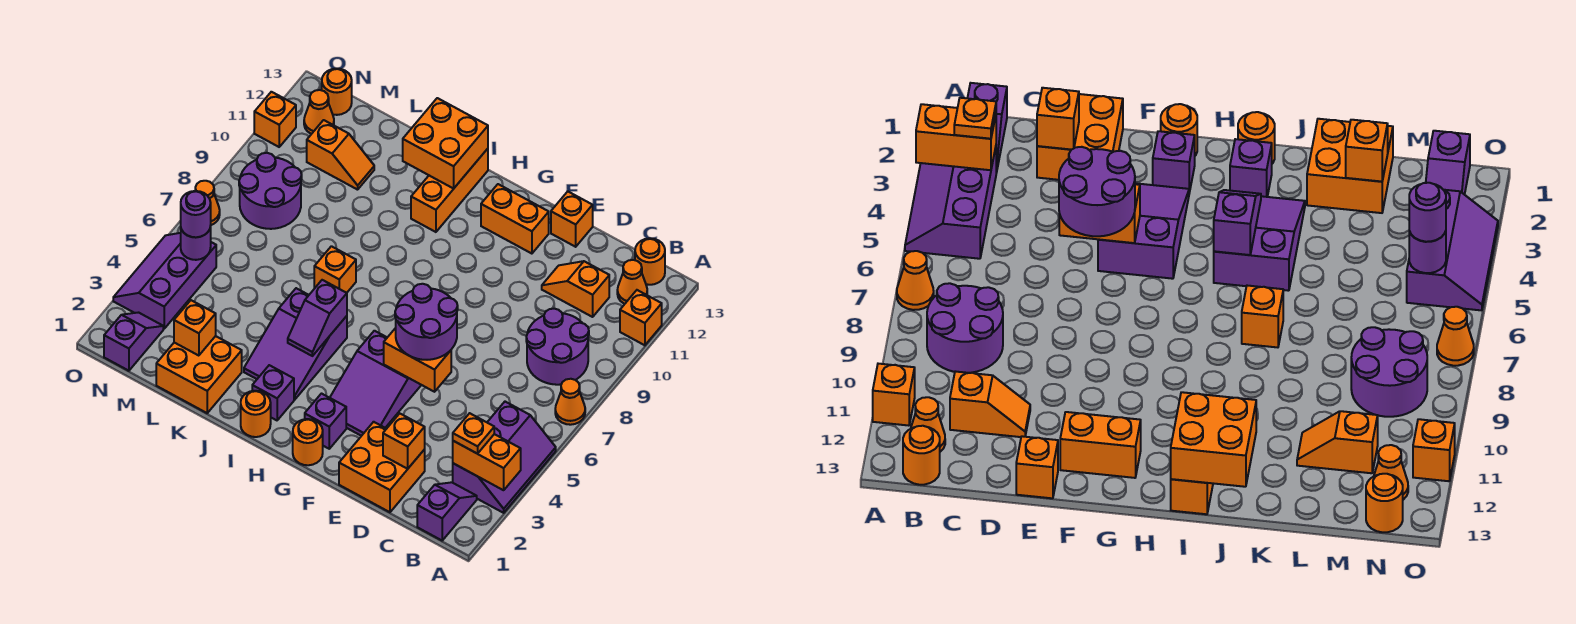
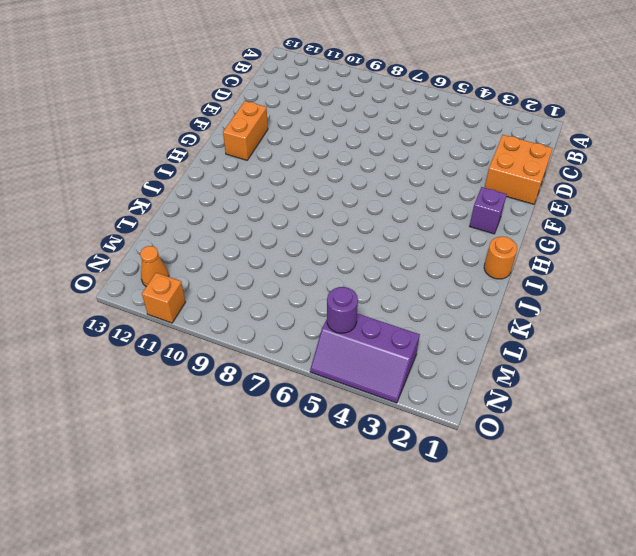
none -> purple 2x3 slope [453,402,556,513]
none -> orange 1x1 cone [555,379,585,425]
none -> orange 1x1 brick [620,290,662,345]
none -> purple 1x2 slope [417,482,477,540]

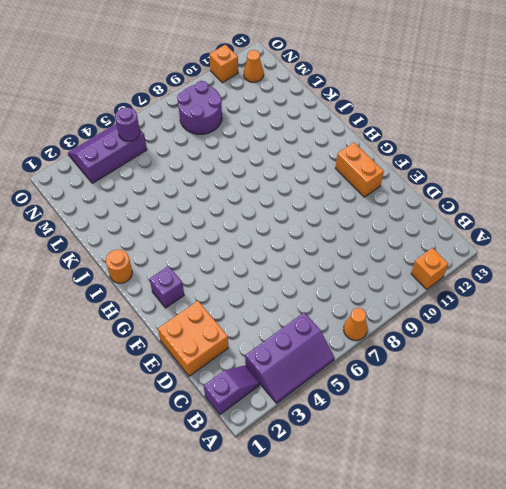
none -> purple 2x2 round brick [526,309,589,385]
none -> orange 1x1 cone [617,260,647,304]
none -> orange 1x1 round brick [635,238,665,285]
none -> orange 1x2 slope [542,261,609,317]

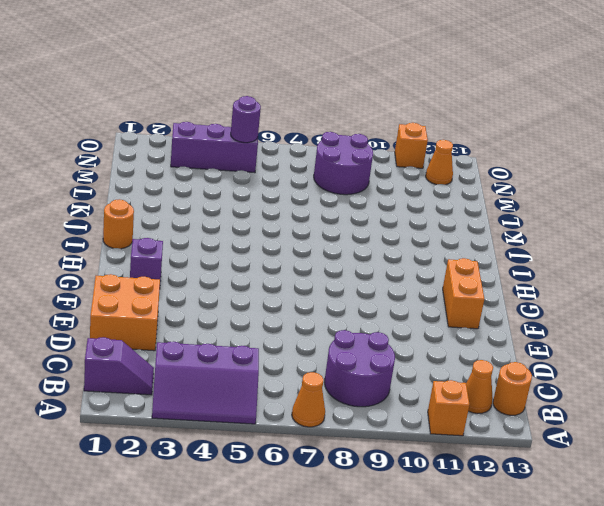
none -> orange 1x2 slope [542,261,609,317]
none -> orange 1x1 brick [551,192,593,247]
none -> purple 2x3 slope [330,331,421,436]
none -> orange 1x1 round brick [293,419,323,465]

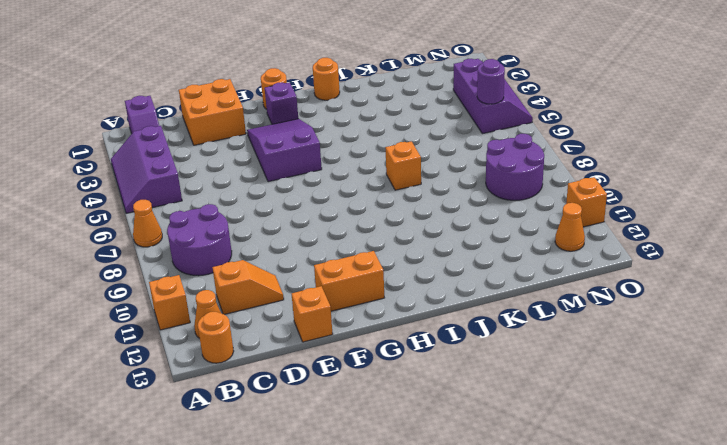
none -> purple 1x1 brick [252,365,294,420]
none -> purple 2x3 slope [244,288,347,400]
none -> orange 1x3 brick [411,149,488,232]
none -> orange 2x2 brick [156,336,242,413]

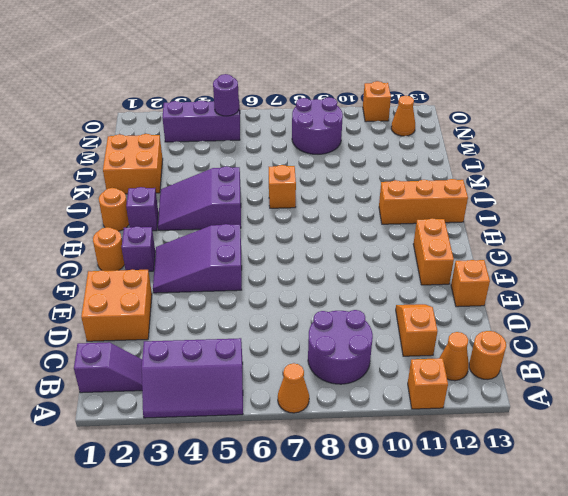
none -> orange 1x2 slope [307,120,374,190]
none -> purple 1x2 slope [104,313,163,371]
none -> orange 1x1 round brick [322,69,352,115]
none -> orange 1x1 cone [195,181,220,225]

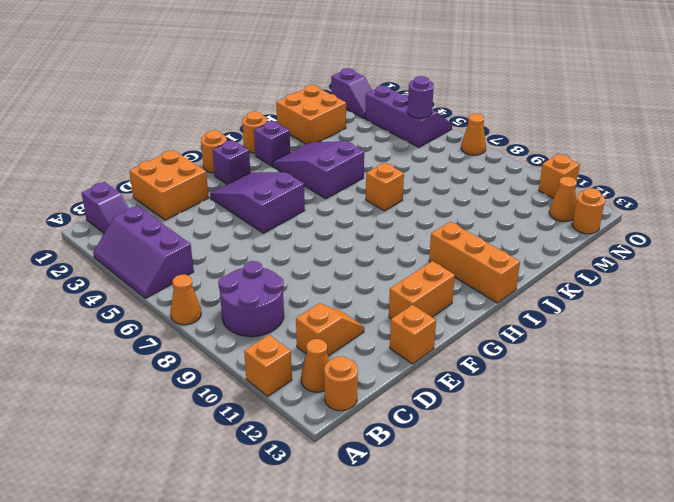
none -> orange 1x2 slope [307,120,374,190]
none -> purple 2x2 round brick [239,153,302,229]
none -> orange 1x2 brick [453,434,521,490]
none -> orange 1x1 brick [383,414,425,469]

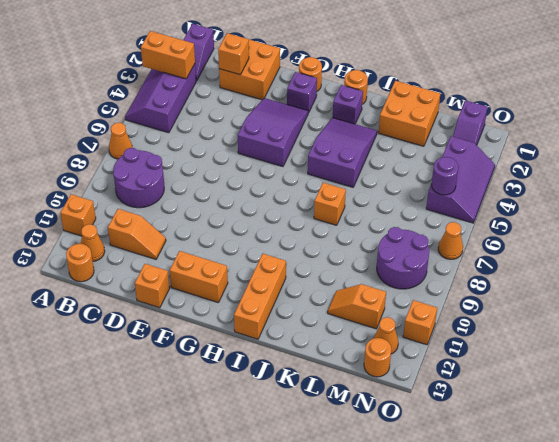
none -> orange 1x2 brick [384,328,451,392]
none -> purple 1x2 slope [288,280,347,356]
none -> orange 2x2 brick [403,98,488,189]
none -> orange 1x1 brick [174,300,216,356]

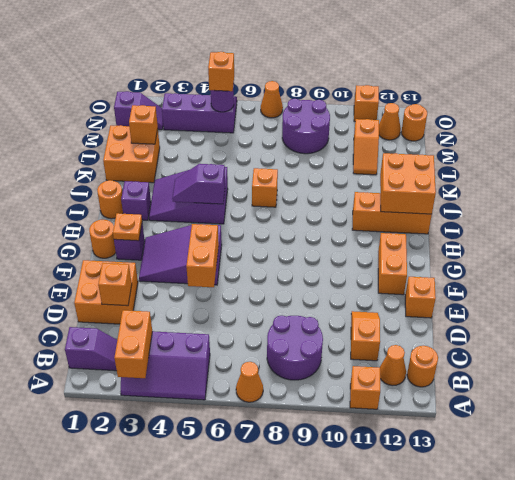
orange 1x1 plate [113,213,142,241] -> orange 1x1 plate moved to [453,413,494,454]
orange 1x1 brick [208,52,234,91] -> purple 1x1 round brick [181,191,211,237]
none -> purple 2x2 round brick [395,284,458,360]

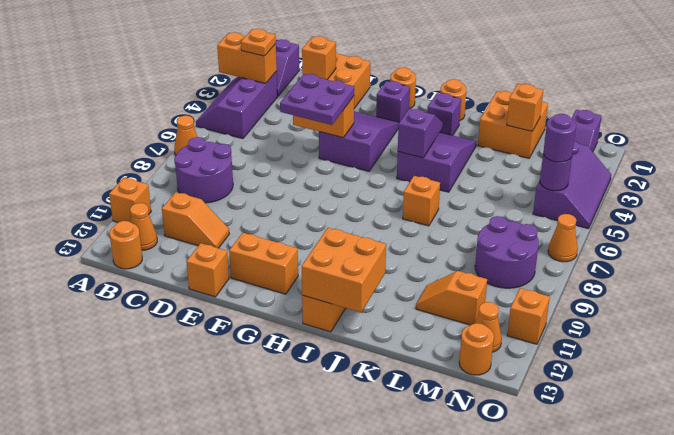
purple 2x2 plate [280,74,354,125] -> purple 2x2 round brick [395,284,458,360]

